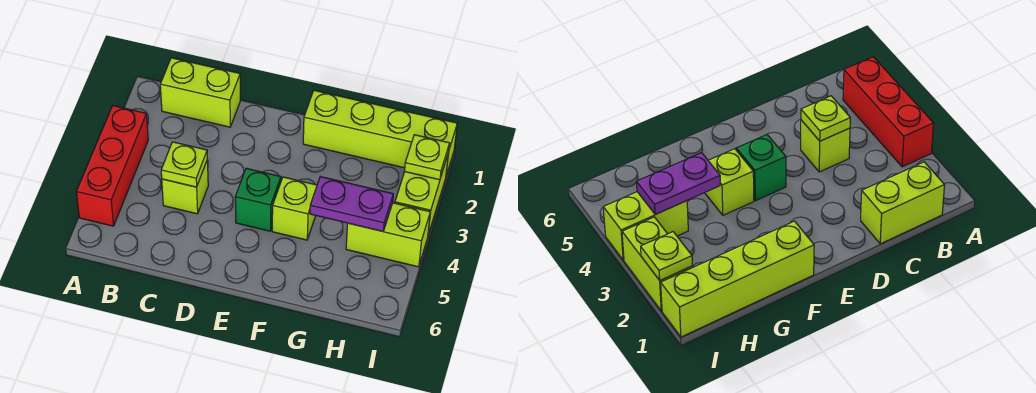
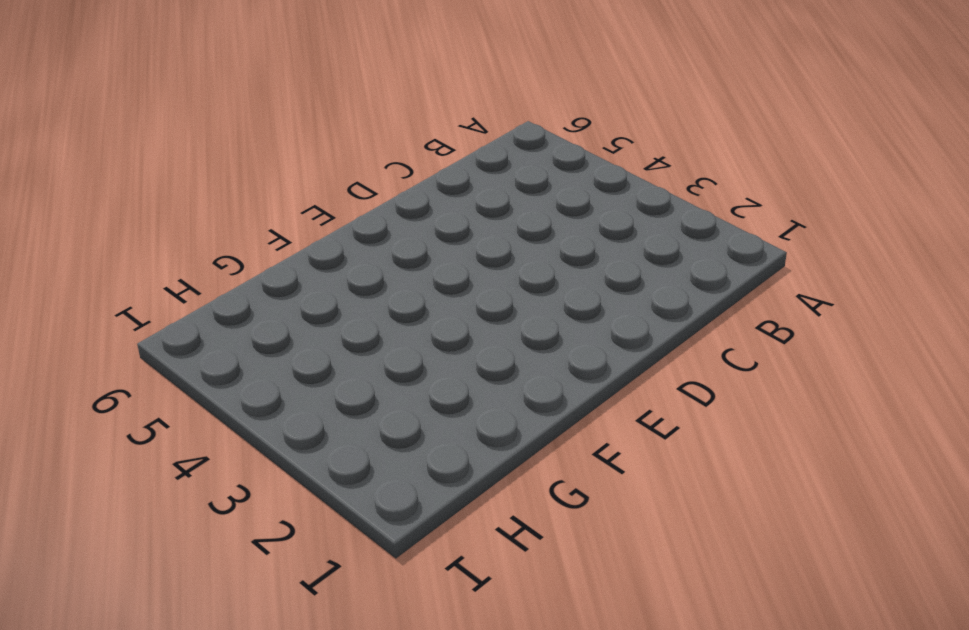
none -> red 1x3 brick [76,106,148,226]
none -> lime 1x2 brick [160,58,240,127]

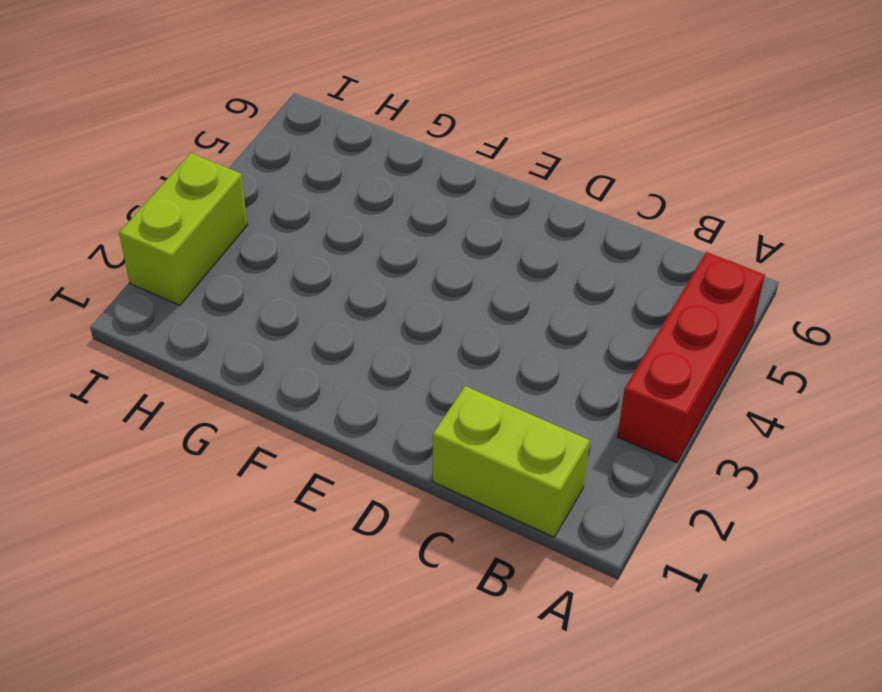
none -> lime 1x1 brick [162,160,208,214]
none -> green 1x1 brick [235,168,281,231]

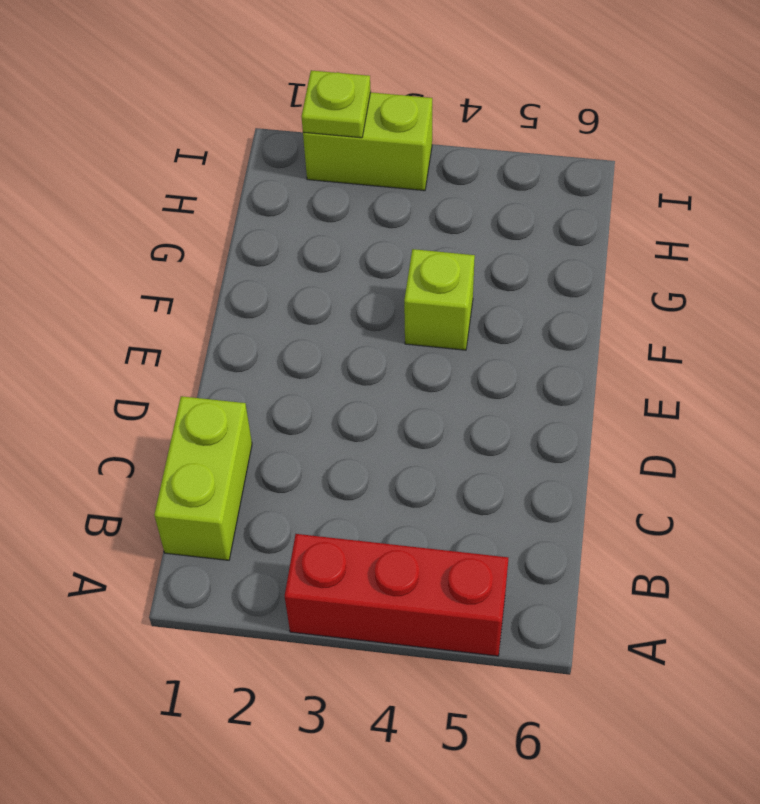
none -> lime 1x1 brick [162,160,208,214]
none -> green 1x1 brick [235,168,281,231]

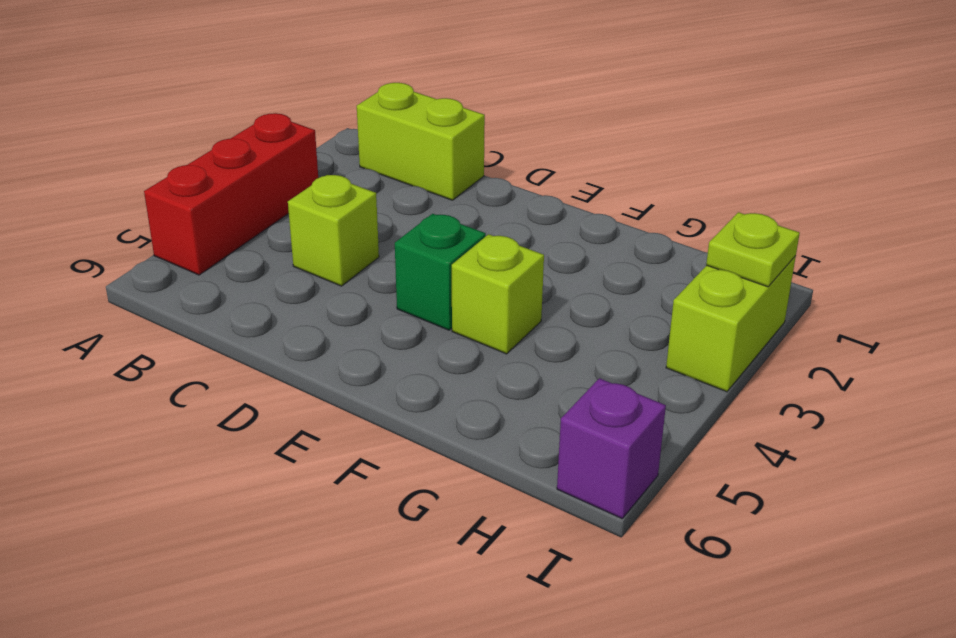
purple 1x1 brick [557,378,666,519] -> none
none -> lime 1x4 brick [303,90,457,176]
none -> lime 1x2 brick [346,203,430,267]

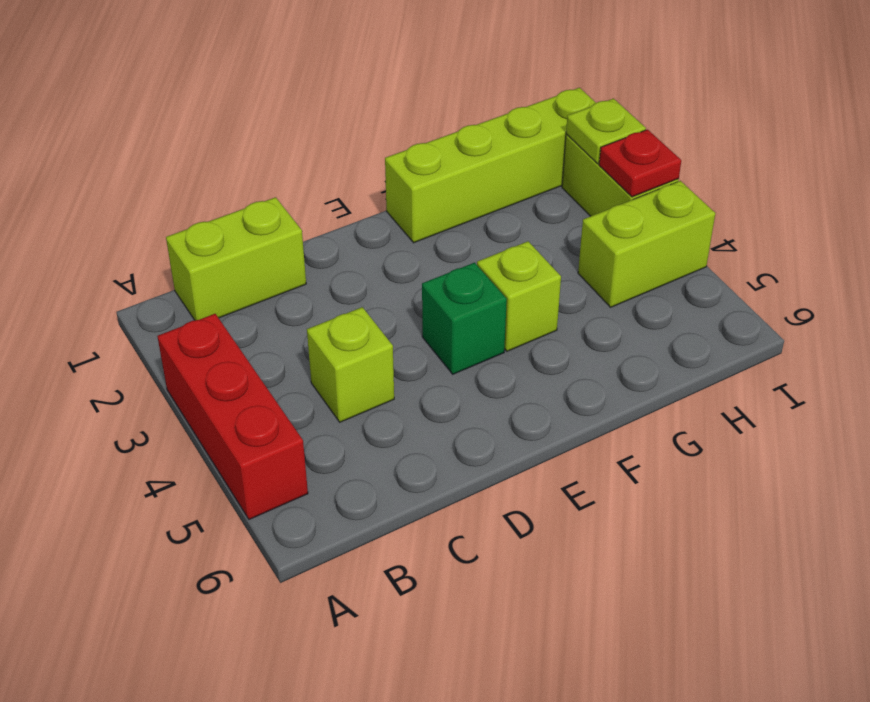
red 1x1 plate [599,130,681,197] -> none
none -> lime 1x1 plate [161,142,207,187]
none -> purple 1x2 plate [310,177,393,231]

